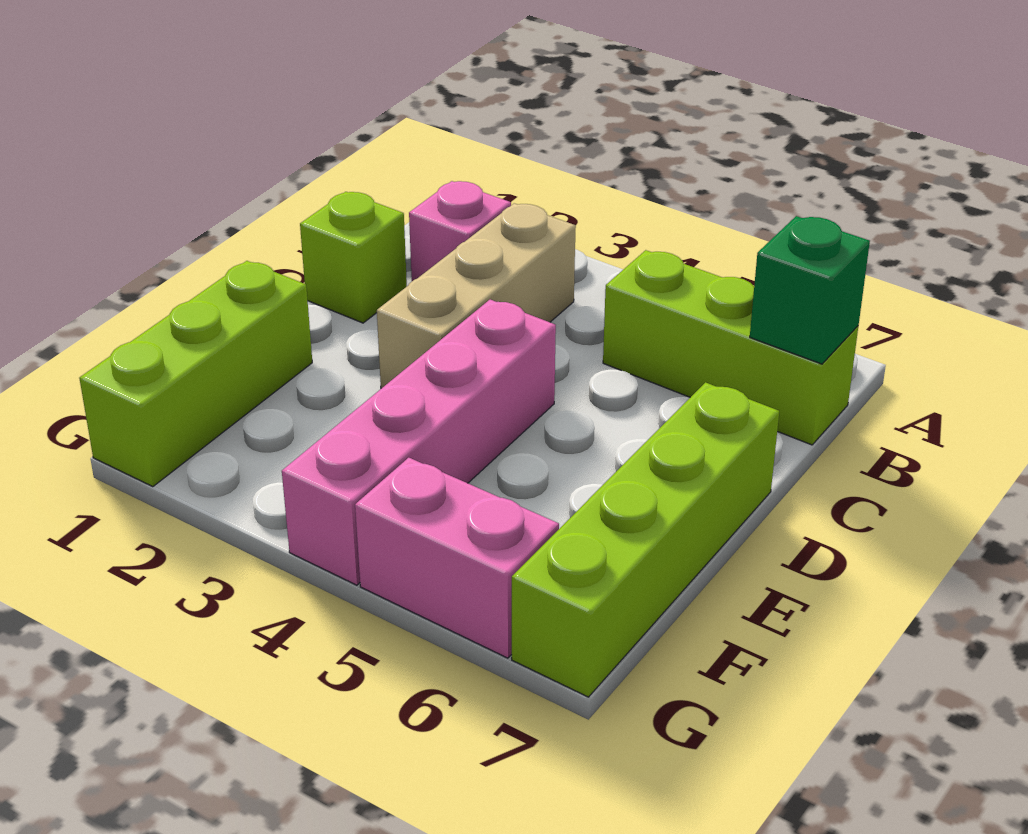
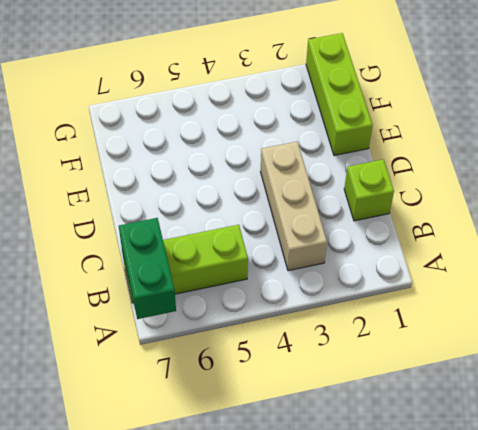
green 1x2 brick [119,218,176,319] -> green 1x1 brick [750,216,870,364]
none -> pink 1x1 brick [409,181,511,281]
none -> pink 1x4 brick [282,300,556,585]

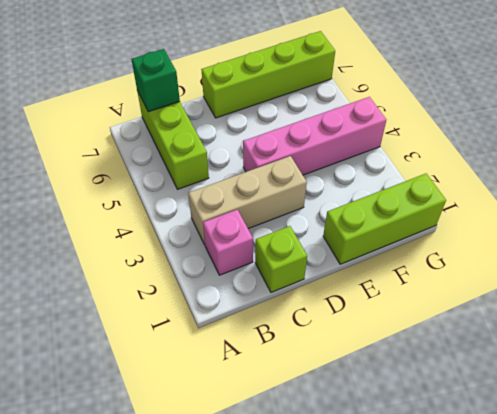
none -> pink 1x2 brick [355,458,559,658]

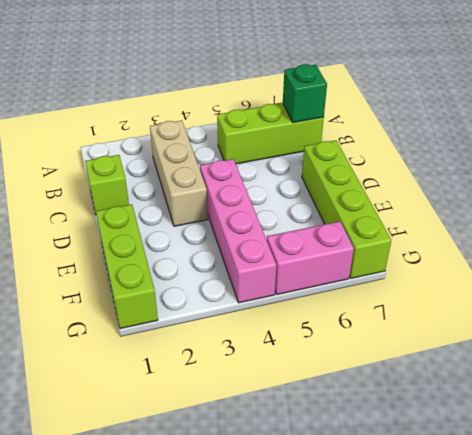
none -> pink 1x1 brick [409,181,511,281]

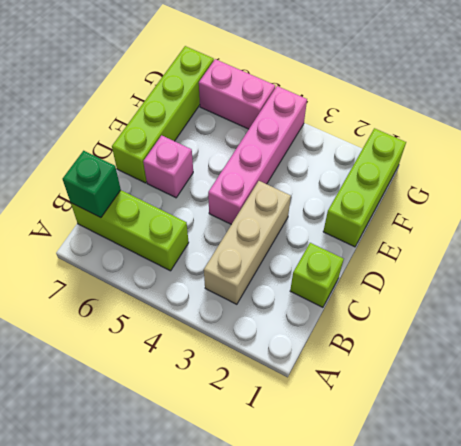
pink 1x1 brick [143,135,193,198] -> pink 1x1 brick moved to [409,181,511,281]

